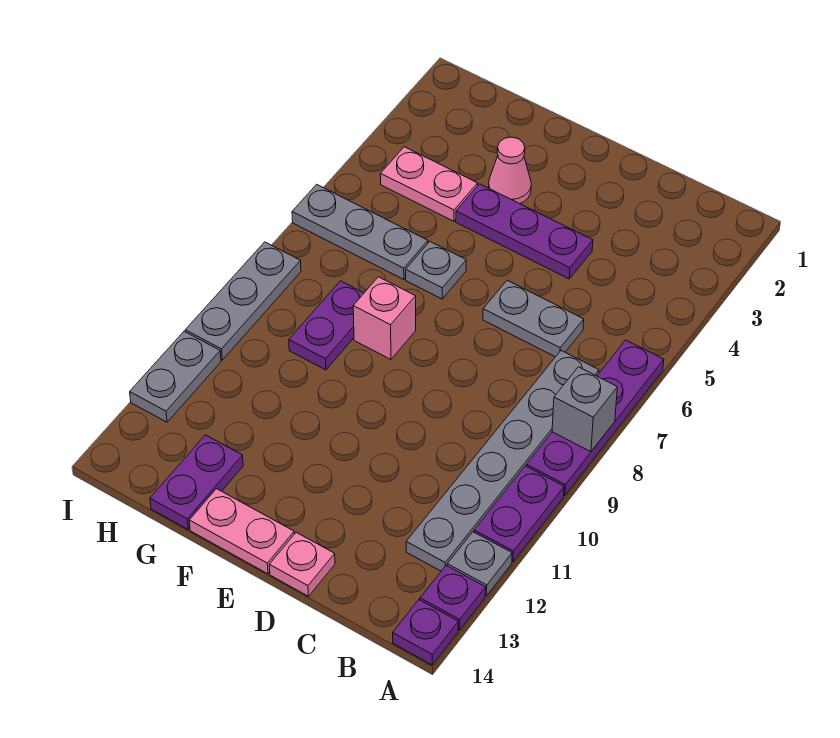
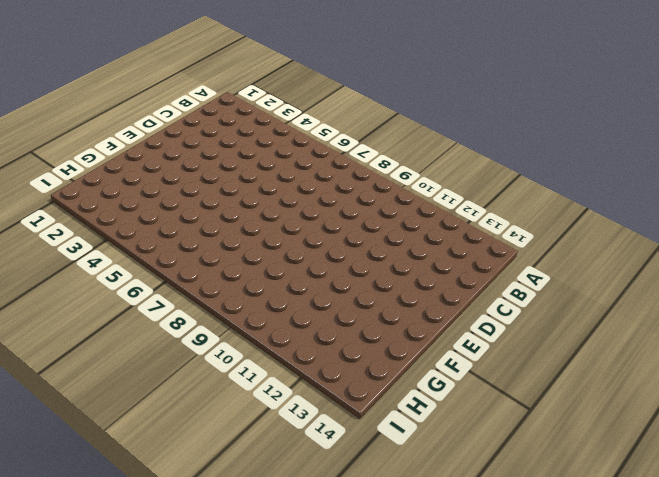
none -> purple 1x4 plate [526,340,664,496]
none -> purple 1x2 plate [474,466,564,562]
none -> grey 1x1 plate [447,532,512,596]

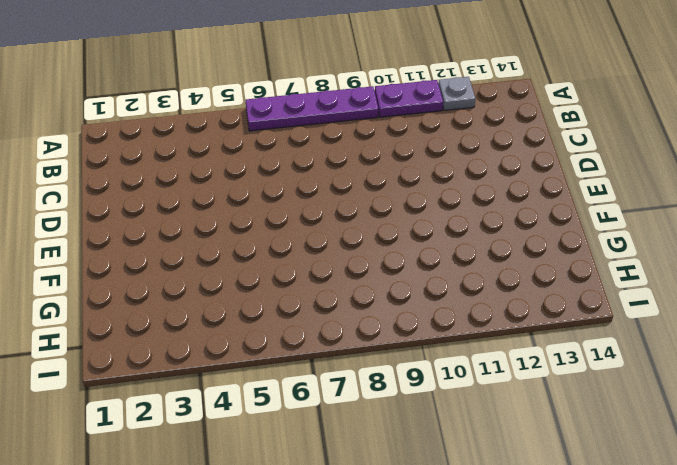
none -> purple 1x1 plate [420,566,486,630]
none -> purple 1x1 plate [393,600,458,665]
none -> grey 1x6 plate [406,351,599,571]

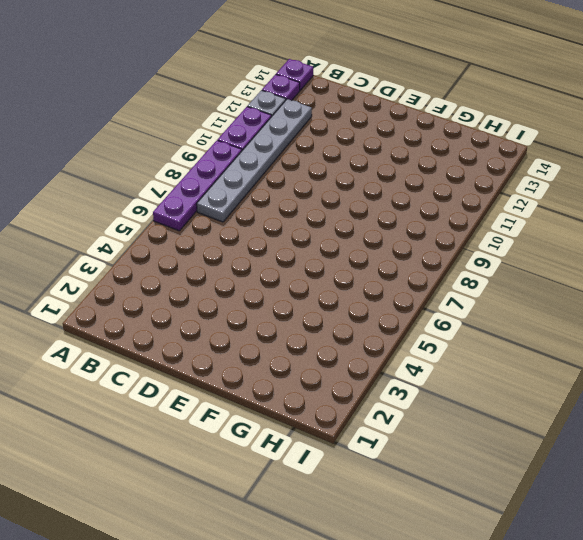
none -> grey 1x2 plate [483,280,584,357]
none -> purple 1x3 plate [456,184,593,279]
none -> pink 1x1 plate [269,532,335,596]

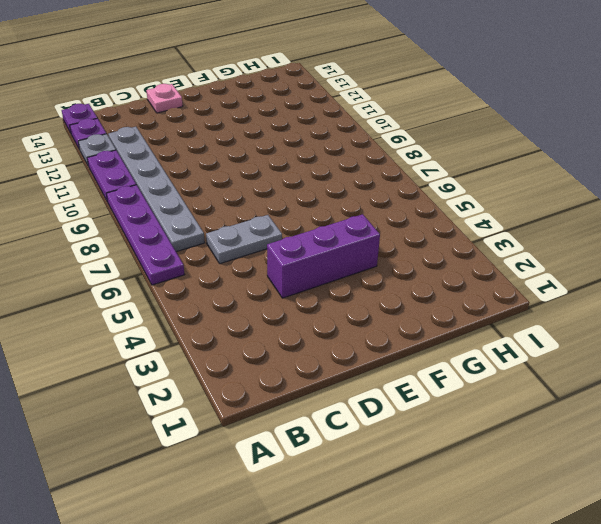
purple 1x3 brick [267,214,380,298] -> purple 1x3 plate [456,184,593,279]
none -> pink 1x2 plate [189,489,294,574]
none -> pink 1x1 cone [489,137,531,204]
none -> grey 1x1 plate [406,242,466,299]

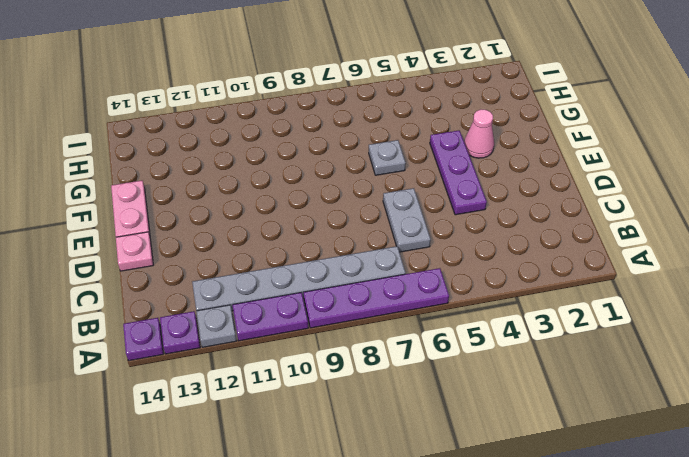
none -> pink 1x1 brick [353,277,416,359]
none -> pink 1x2 plate [380,147,478,221]
none -> grey 1x3 plate [292,184,428,280]

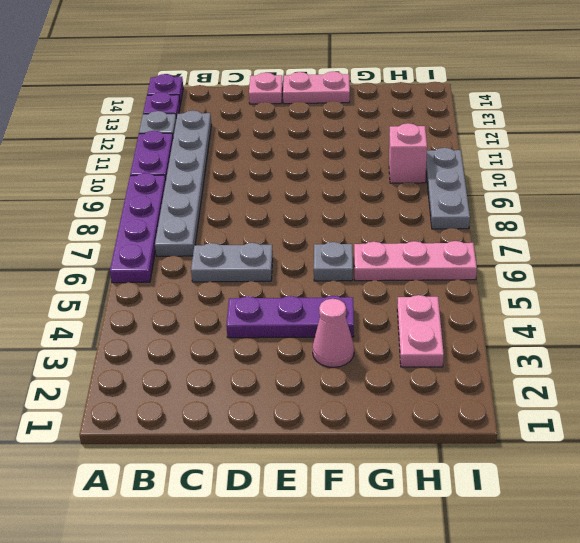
pink 1x3 plate [354,241,477,281] -> grey 1x3 plate [292,184,428,280]
pink 1x2 plate [397,295,444,367] -> pink 1x2 plate turned to [380,147,478,221]
pink 1x1 brick [389,123,427,183] -> pink 1x1 brick moved to [353,277,416,359]
none -> purple 1x2 plate [289,281,364,370]
none -> purple 1x2 plate [150,435,243,529]
none -> grey 1x2 plate [130,332,221,422]

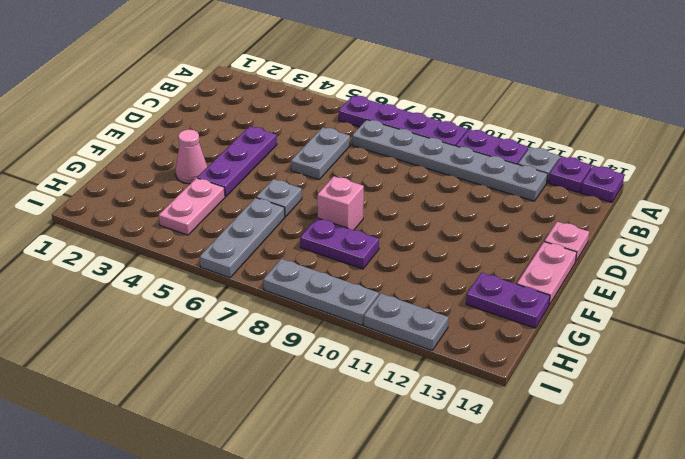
none -> grey 1x1 brick [552,367,617,452]

